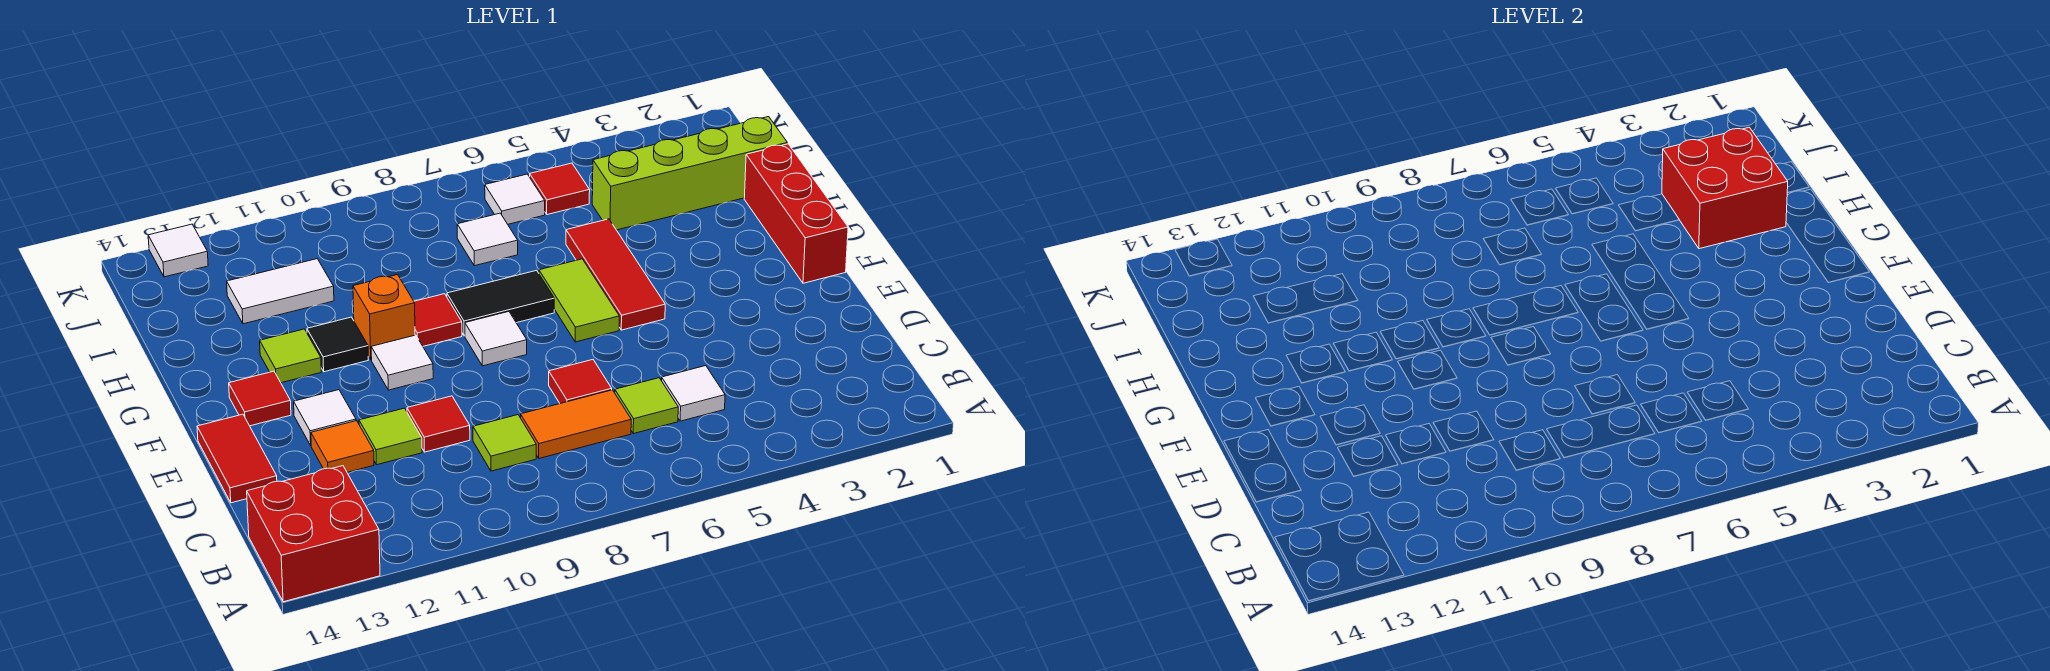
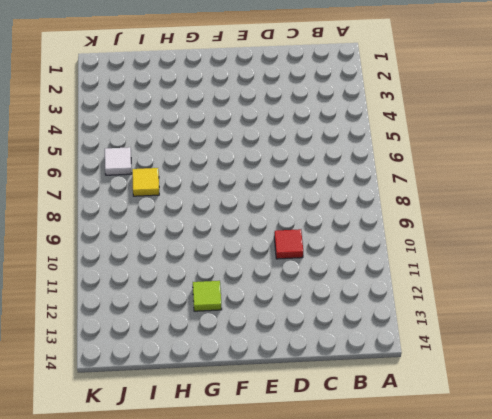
yellow 1x1 tile [132,168,159,196] -> white 1x1 tile [457,213,518,266]
none -> red 2x2 brick [247,466,380,602]
none -> white 1x1 tile [662,366,725,421]
none -> lime 1x1 tile [615,378,678,434]

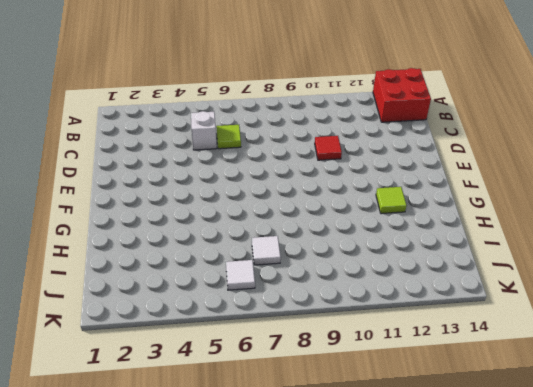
white 1x1 brick [191,111,217,150] -> white 1x1 tile [662,366,725,421]
none -> orange 1x2 tile [521,390,631,458]
none -> lime 1x1 tile [473,415,536,471]
none -> red 1x1 tile [549,360,612,403]

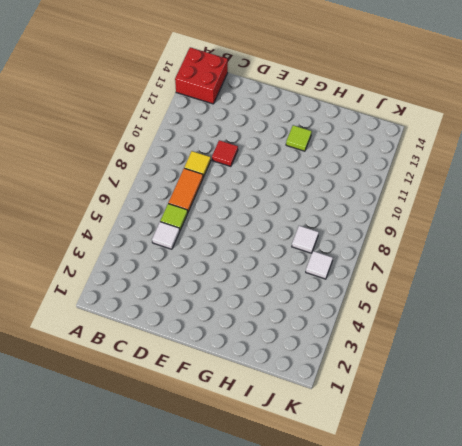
yellow 1x1 tile [184,151,211,177] -> lime 1x1 tile [473,415,536,471]
none -> red 1x1 tile [549,360,612,403]
none -> lime 1x1 tile [359,408,422,465]
none -> orange 1x1 tile [311,421,374,472]

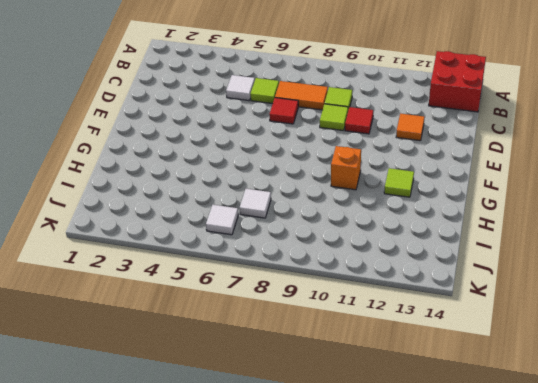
lime 1x1 tile [320,104,348,131] -> lime 1x1 tile moved to [359,408,422,465]
none -> red 1x2 tile [197,414,277,503]
none -> white 1x1 tile [294,390,356,445]
none -> red 1x3 brick [744,144,848,283]

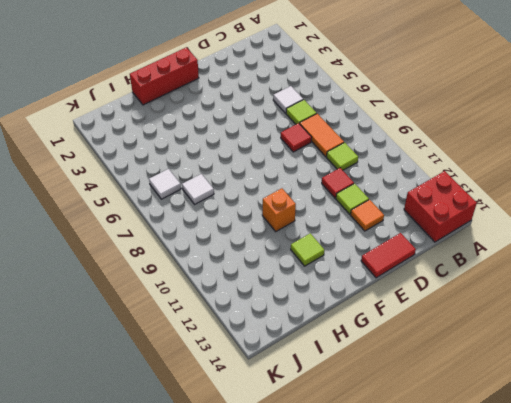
none -> white 1x1 tile [294,390,356,445]
none -> red 1x3 tile [566,219,665,330]
none -> lime 1x2 tile [539,259,619,342]

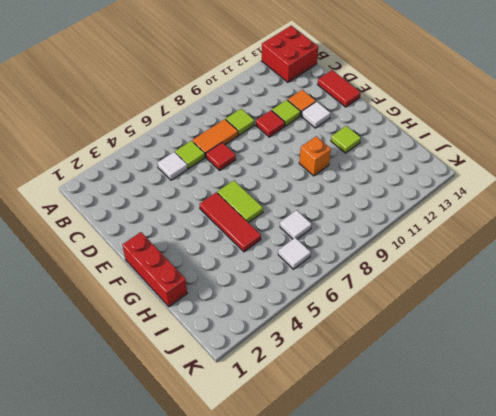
none -> white 1x1 tile [465,312,527,366]
none -> white 1x1 tile [371,335,433,390]
none -> red 1x1 tile [229,371,291,426]

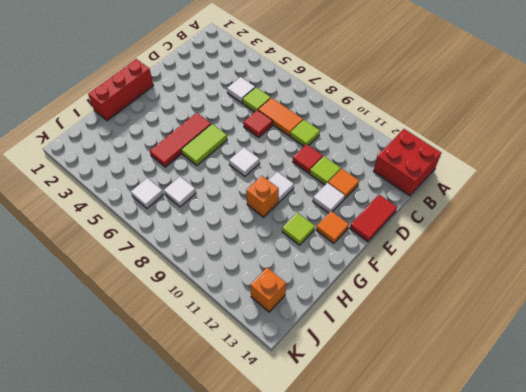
orange 1x1 tile [316,211,349,244] -> red 1x1 tile [229,371,291,426]
orange 1x1 brick [250,268,286,312] -> none
none -> black 1x2 tile [447,270,554,336]
none -> red 1x1 tile [414,294,462,346]
none -> black 1x1 tile [307,317,368,372]

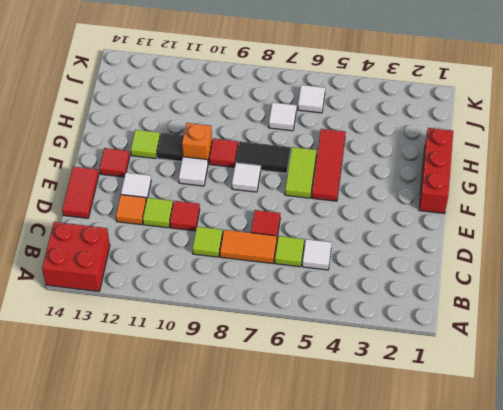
none -> lime 1x4 brick [592,117,787,230]
none -> white 1x2 tile [227,259,334,324]
none -> red 1x1 tile [530,163,590,215]

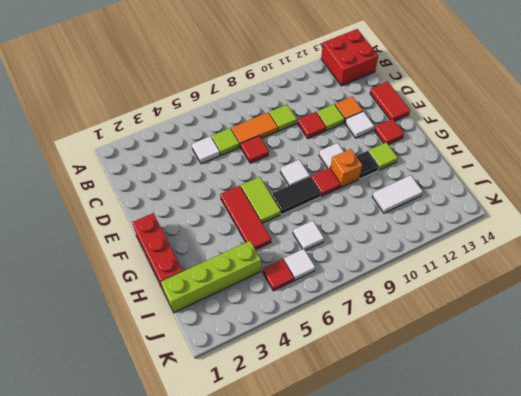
none -> white 1x1 tile [148,224,208,277]
none -> red 2x2 brick [1662,127,1788,249]

